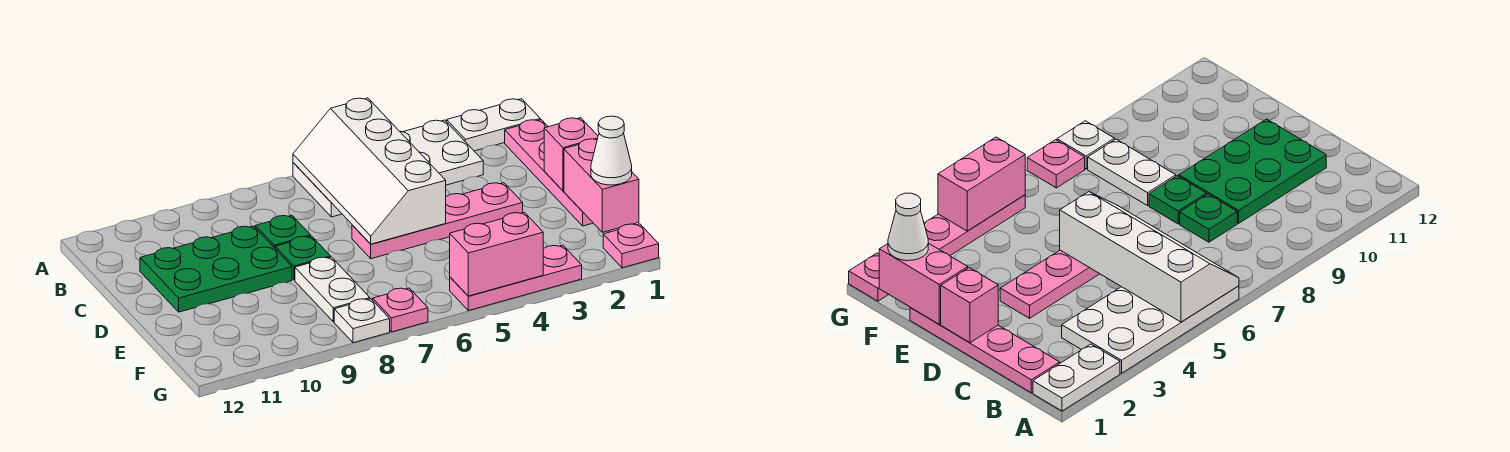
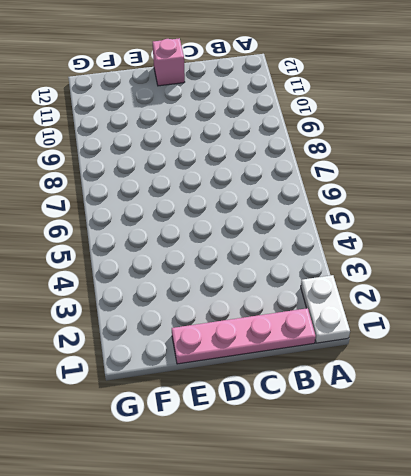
pink 1x1 brick [153,38,185,86] -> pink 1x1 brick moved to [544,118,598,191]
none -> white 2x4 plate [293,120,483,217]
none -> green 1x1 plate [255,215,311,248]
none -> green 2x3 plate [140,226,292,312]

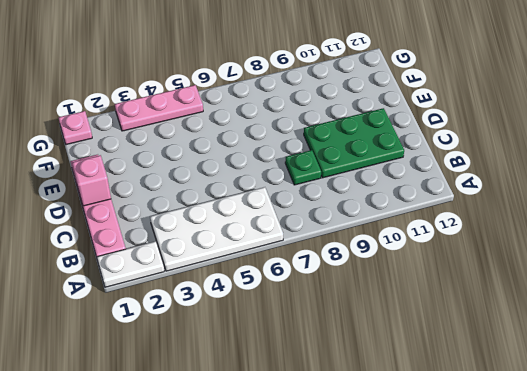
none -> pink 1x4 plate [352,183,523,259]
none -> green 1x1 plate [275,236,331,280]
none -> white 1x2 plate [295,257,370,322]

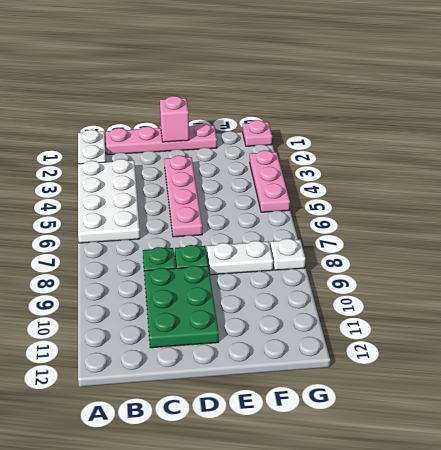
none -> pink 1x1 plate [373,288,428,332]
none -> white 2x4 slope [293,98,446,244]
none -> pink 1x2 brick [564,139,639,232]

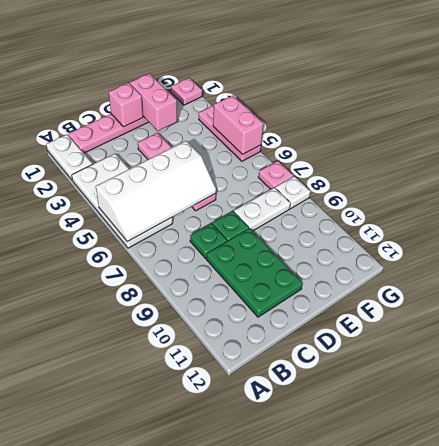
pink 1x2 brick [130,74,177,131] -> pink 1x2 brick turned to [564,139,639,232]
none -> white 1x1 cone [591,116,632,185]

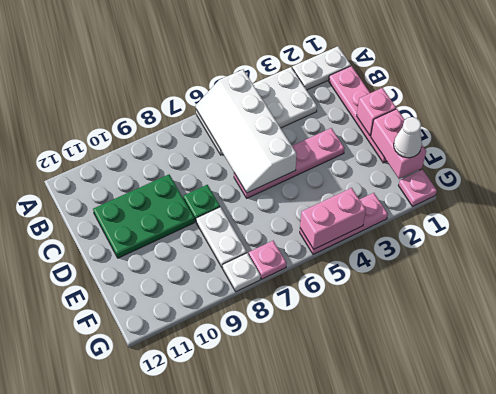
none -> green 1x1 plate [255,215,311,248]

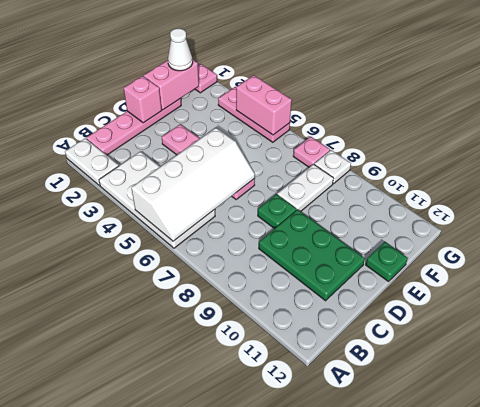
green 1x1 plate [366,242,408,282] -> green 1x1 plate moved to [255,215,311,248]

